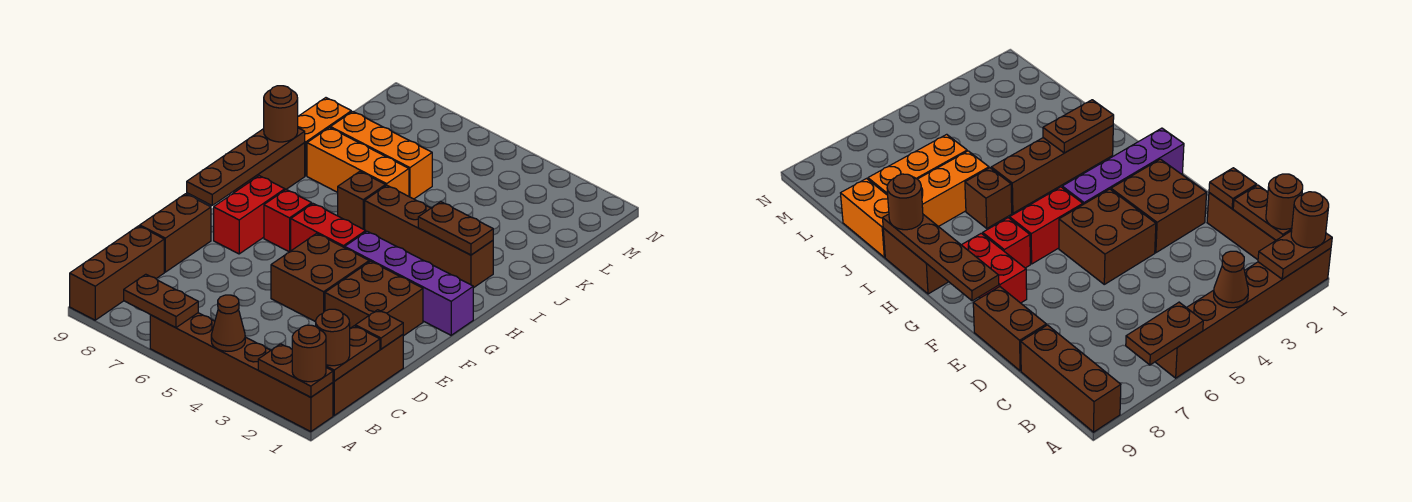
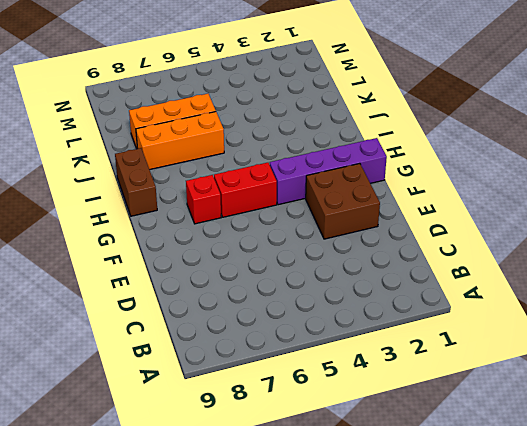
none -> brown 1x6 brick [150,313,333,432]
none -> brown 1x3 brick [70,226,164,320]
none -> brown 1x3 brick [333,335,403,415]

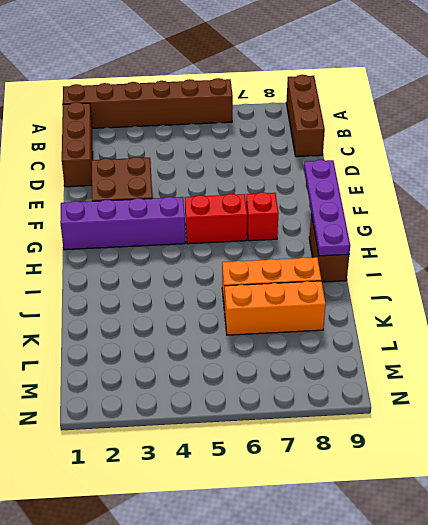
purple 1x4 plate [304,160,350,256] -> brown 1x4 plate [187,128,305,205]
none -> brown 1x2 brick [140,194,211,272]
none -> brown 2x2 brick [271,233,369,322]
none -> red 1x2 brick [214,176,285,254]

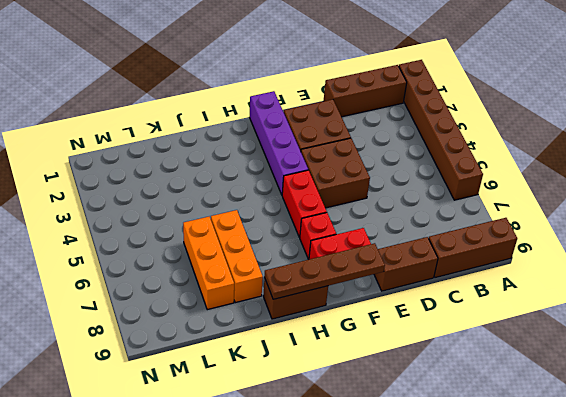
none -> brown 1x4 brick [365,185,493,288]
none -> brown 1x1 brick [338,172,386,230]
none -> orange 1x2 brick [298,98,351,176]

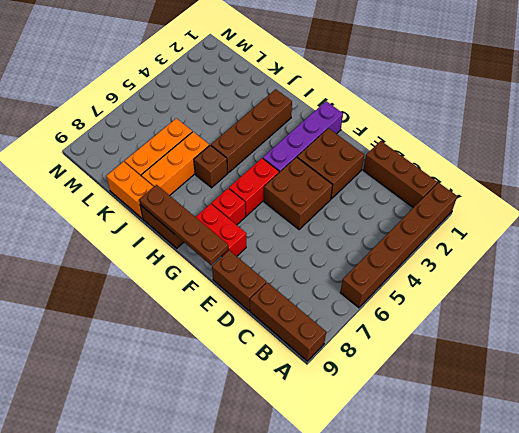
none -> brown 1x2 plate [258,344,333,397]
none -> brown 1x1 cone [211,295,245,351]
none -> brown 1x2 plate [124,274,198,328]

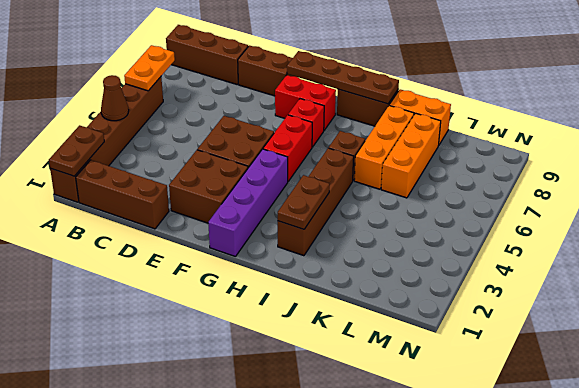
orange 1x2 plate [124,45,175,91] -> brown 1x2 plate [124,274,198,328]
none -> brown 1x2 plate [326,326,380,381]
none -> brown 1x1 plate [355,310,403,349]
none -> brown 1x1 round brick [292,325,326,382]

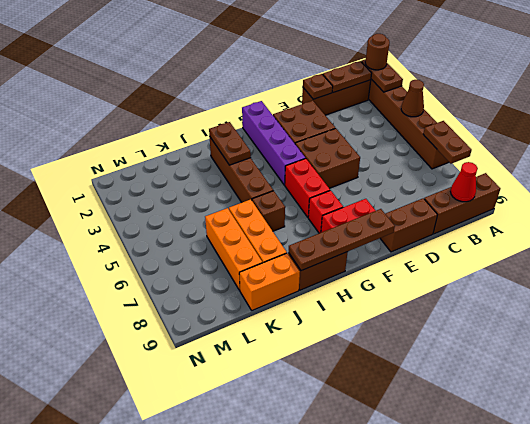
red 1x1 cone [451,162,477,202] -> none
none -> brown 1x1 round brick [316,309,350,366]
none -> brown 1x1 round brick [264,86,298,142]

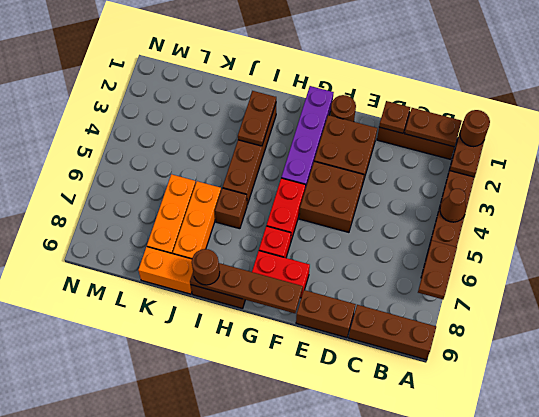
brown 1x1 round brick [330,95,356,122] -> brown 1x1 round brick moved to [316,309,350,366]

